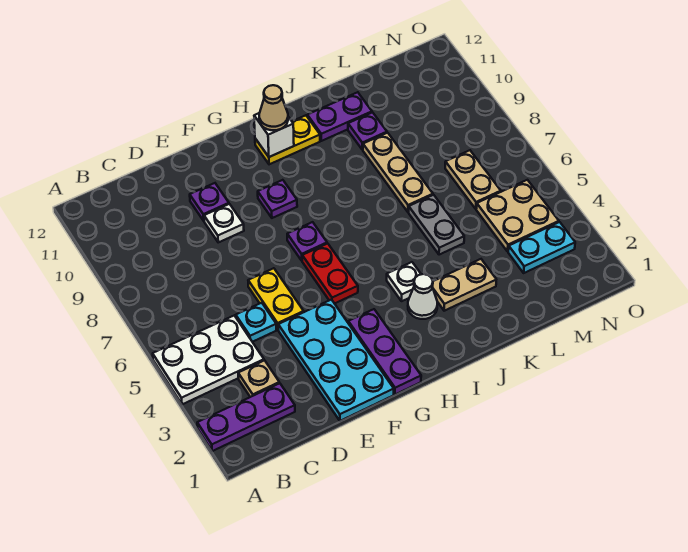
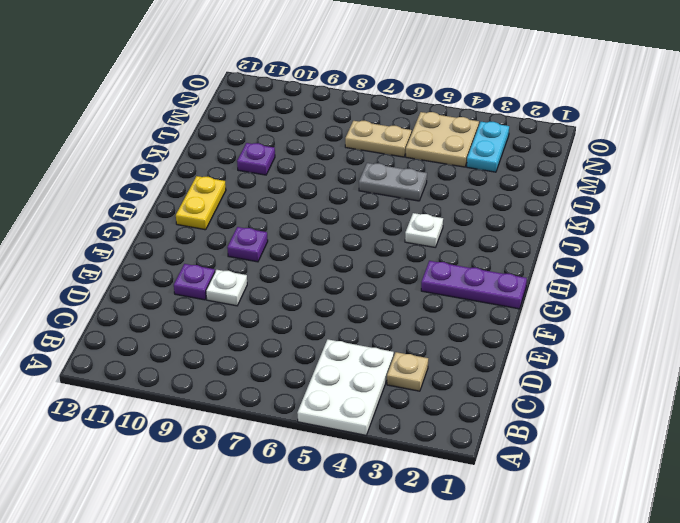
none -> purple 1x3 plate [197,383,295,451]
none -> cyan 1x1 plate [236,303,276,342]
none -> cyan 2x4 plate [278,300,394,421]

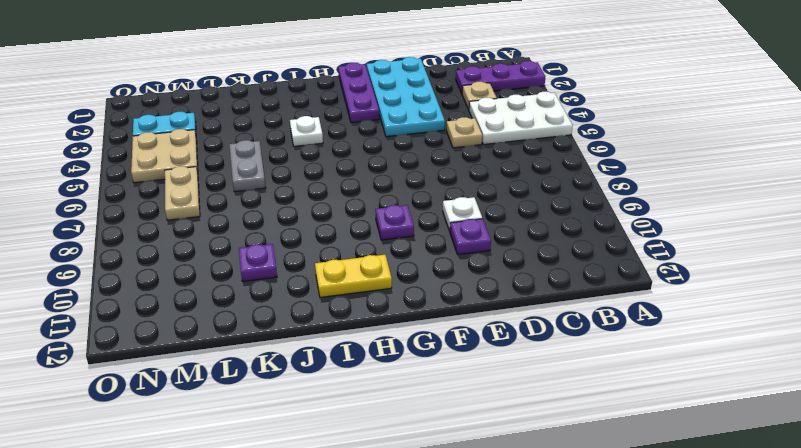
tan 1x1 plate [446,117,482,148] -> cyan 1x1 plate [236,303,276,342]
none -> yellow 1x2 plate [248,268,304,329]
none -> red 1x2 plate [302,244,358,303]
none -> purple 1x1 plate [287,222,327,261]

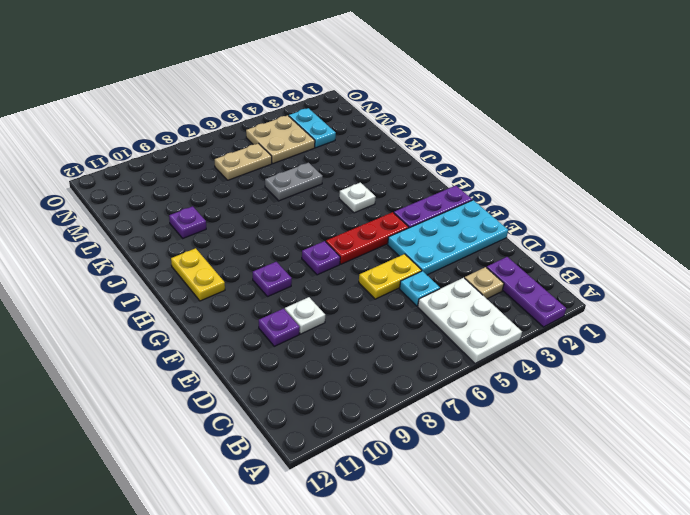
red 1x3 plate [326,212,409,264] -> red 1x2 plate [302,244,358,303]
none -> white 1x1 cone [408,274,437,319]
none -> tan 1x2 plate [433,259,496,311]
none -> purple 1x2 plate [307,92,372,141]

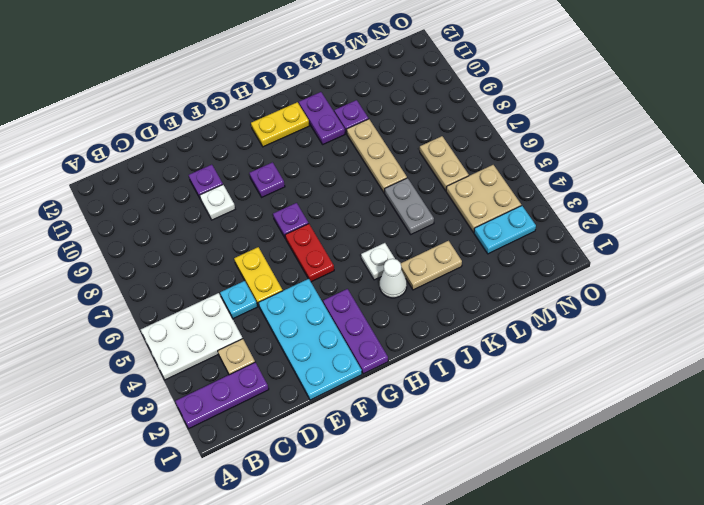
purple 1x2 plate [299,92,345,144] -> purple 1x2 plate turned to [307,92,372,141]
none -> white 1x1 brick [254,113,294,157]
none -> tan 1x1 cone [259,85,288,130]

